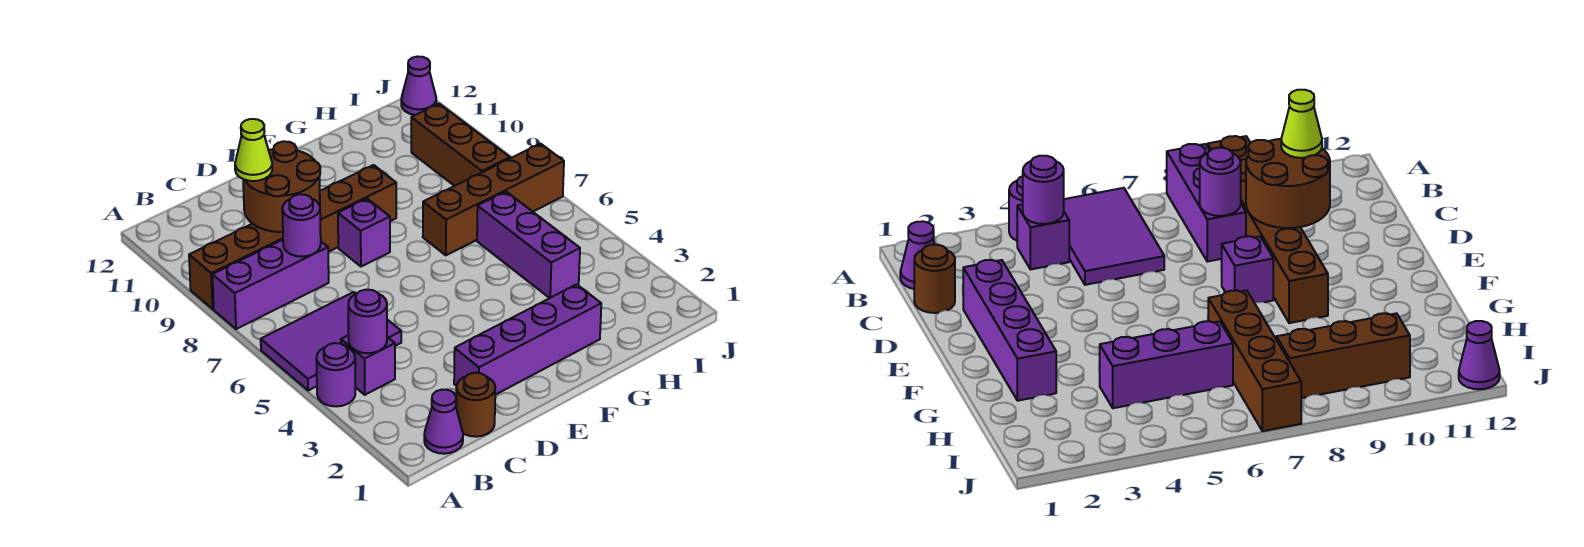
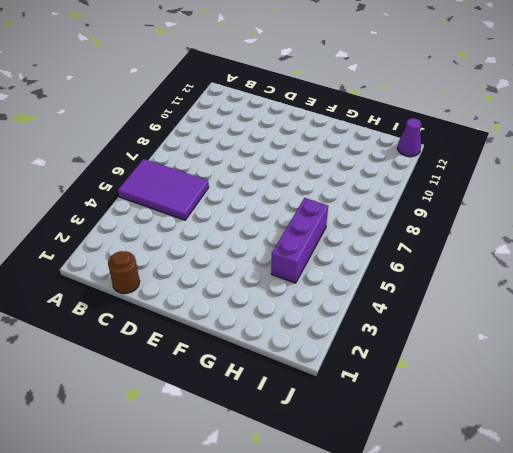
none -> purple 1x1 round brick [316,343,355,406]
none -> purple 1x3 brick [212,240,329,329]
none -> brown 1x6 brick [189,165,396,309]

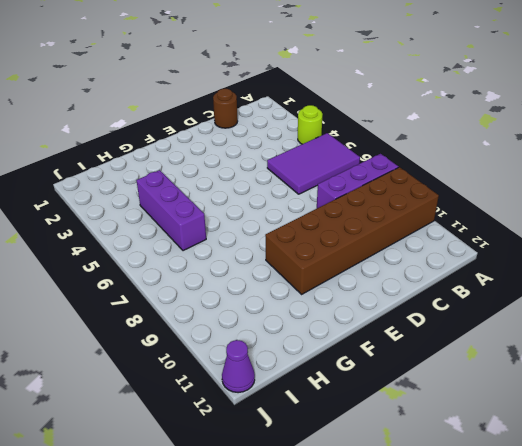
lime 1x1 round brick [298,105,322,144] -> purple 1x1 round brick [316,343,355,406]
brown 2x6 brick [265,167,439,294] -> brown 1x6 brick [189,165,396,309]
none -> purple 1x1 cone [424,390,463,454]
none -> purple 1x1 brick [341,335,395,395]
none -> purple 1x4 brick [454,284,601,395]

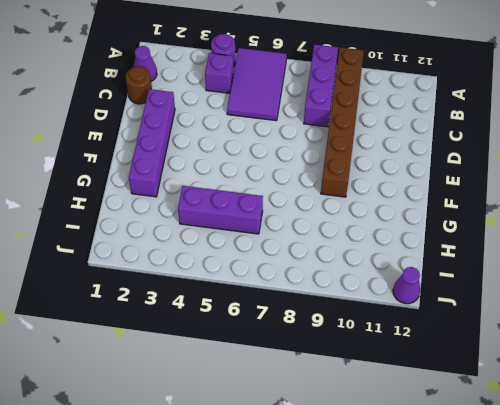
none -> purple 1x1 brick [338,199,390,267]
none -> brown 1x4 brick [423,144,564,255]
none -> brown 1x3 brick [411,104,510,186]

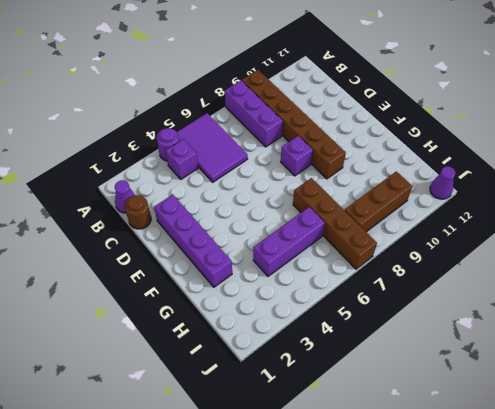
none -> purple 1x1 round brick [348,290,387,353]
none -> purple 1x1 round brick [282,194,321,257]
none -> brown 2x2 round brick [243,141,320,232]

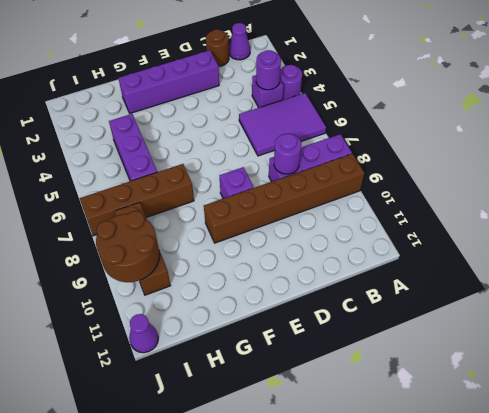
brown 2x2 round brick [96,211,160,282] -> brown 2x2 round brick moved to [243,141,320,232]
none -> lime 1x1 cone [235,119,272,181]

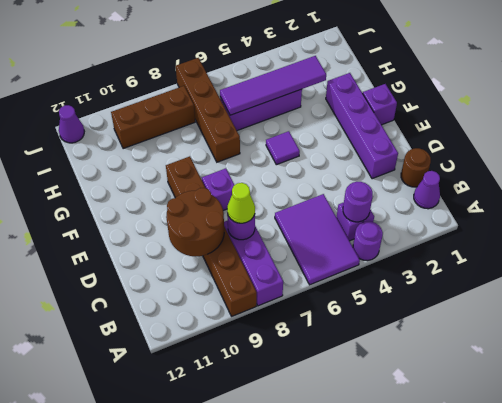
lime 1x1 cone [227,183,255,223] -> lime 1x1 cone moved to [235,119,272,181]
purple 1x1 brick [363,84,397,125] -> none
purple 1x1 tile [266,131,300,165] -> none
purple 1x4 tile [220,56,326,115] -> none

